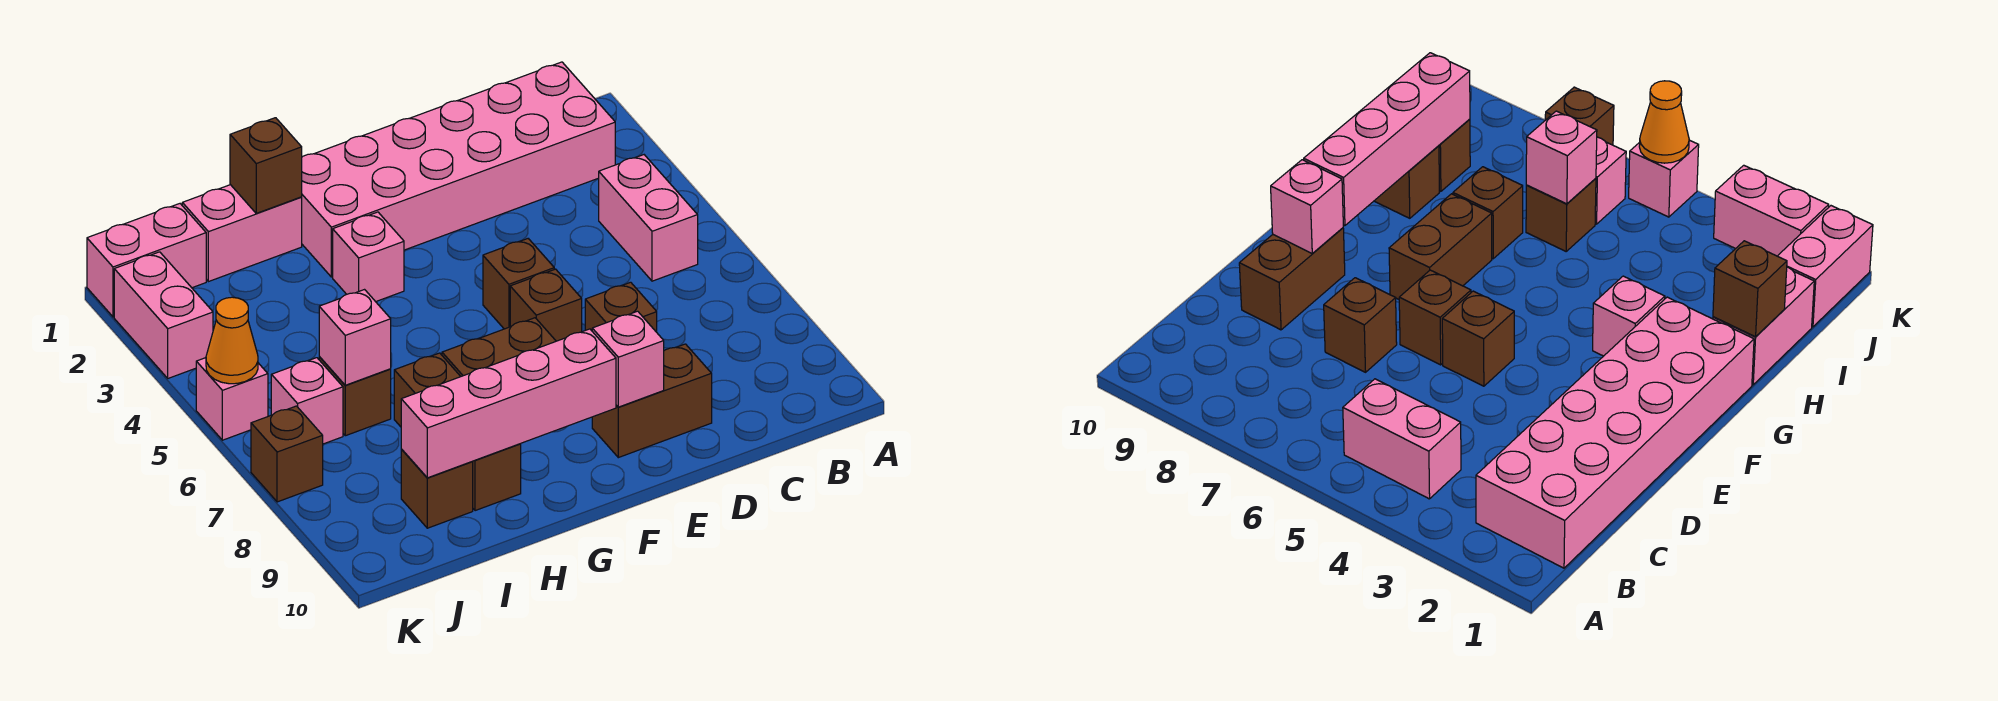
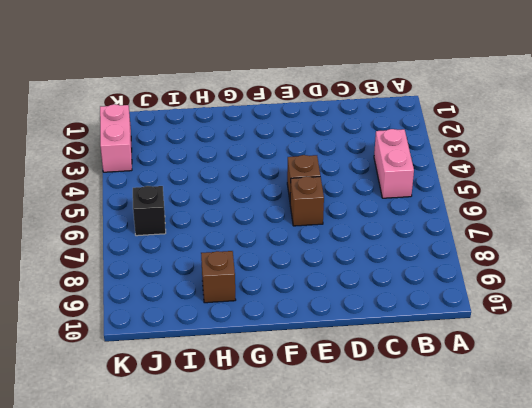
black 1x1 brick [133,186,166,236] -> pink 1x1 brick [271,358,343,444]
none -> pink 2x6 brick [302,62,615,277]
none -> brown 1x1 brick [585,282,657,332]
none -> brown 1x2 brick [592,344,712,458]

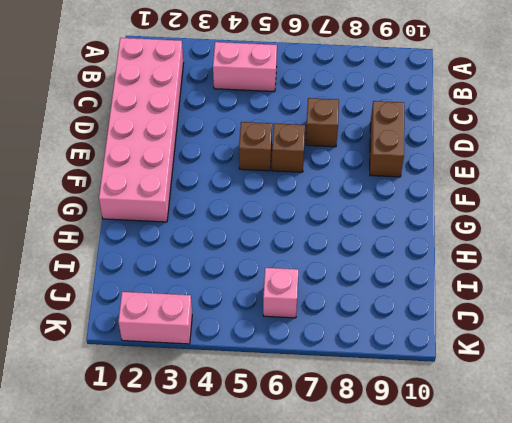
none -> brown 1x2 brick [442,318,556,376]
none -> pink 1x1 brick [333,212,404,302]
none -> pink 1x2 brick [182,185,302,282]

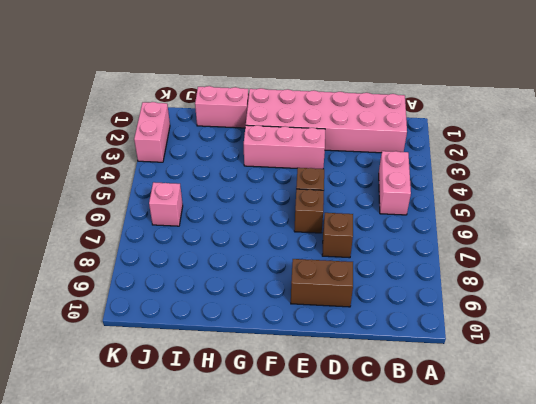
pink 1x3 brick [244,125,325,169] -> pink 1x1 brick [333,212,404,302]
none -> brown 1x2 brick [442,318,556,376]
none -> brown 1x1 brick [394,353,461,427]
none -> brown 1x1 brick [473,444,521,511]

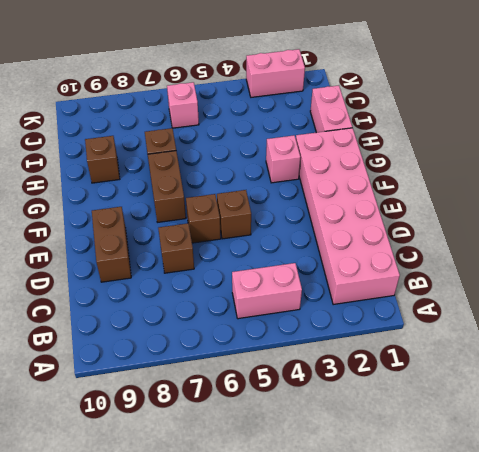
none -> brown 1x1 brick [319,357,391,436]
none -> brown 1x1 brick [401,449,473,528]
none -> pink 1x2 brick [87,204,206,317]

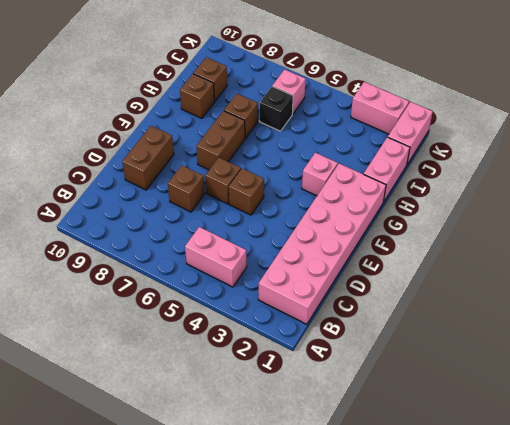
black 1x1 brick [259,86,293,131] -> brown 1x1 brick [319,357,391,436]
none -> pink 1x1 brick [196,358,268,440]
none -> brown 1x1 brick [251,406,323,502]
none -> pink 1x1 brick [592,311,664,407]

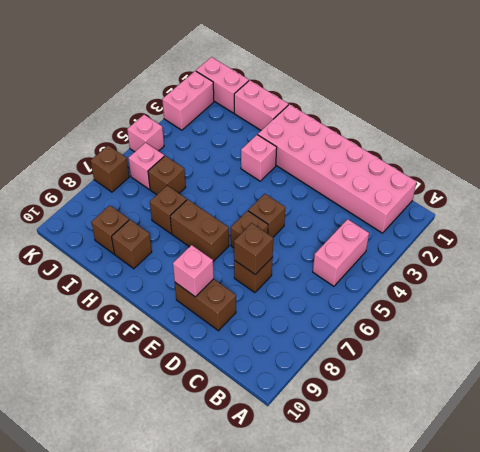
brown 1x1 brick [234,224,273,275] -> brown 1x1 brick moved to [230,118,302,213]
none -> pink 1x4 brick [401,329,616,478]
none -> pink 1x1 brick [319,290,391,385]
none -> orange 1x1 cone [206,297,258,384]

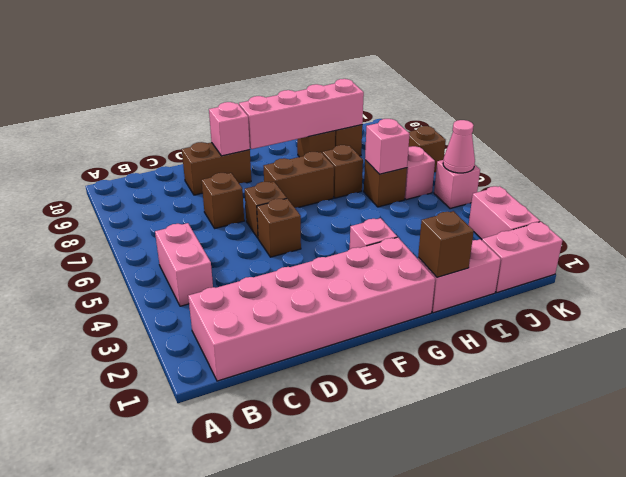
pink 1x1 cone [443,120,475,173] -> orange 1x1 cone [206,297,258,384]

